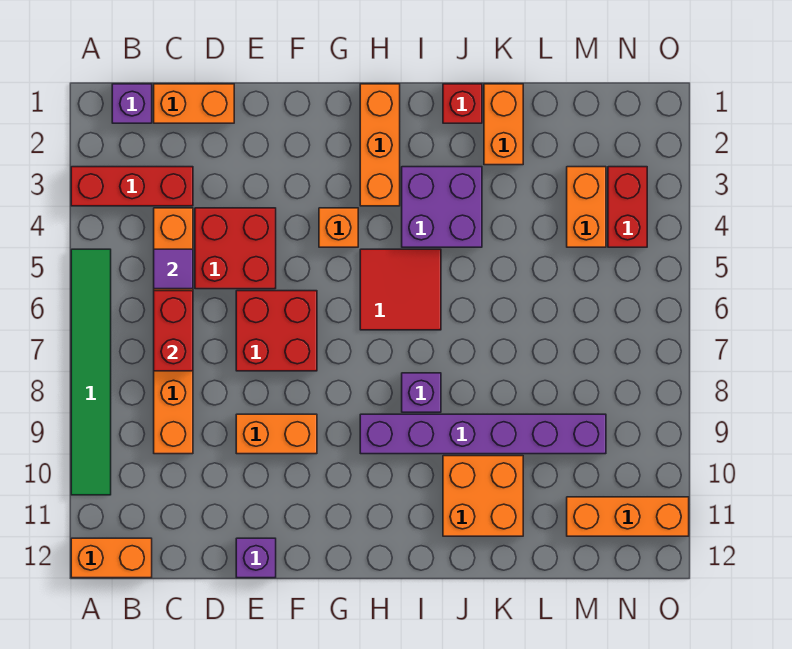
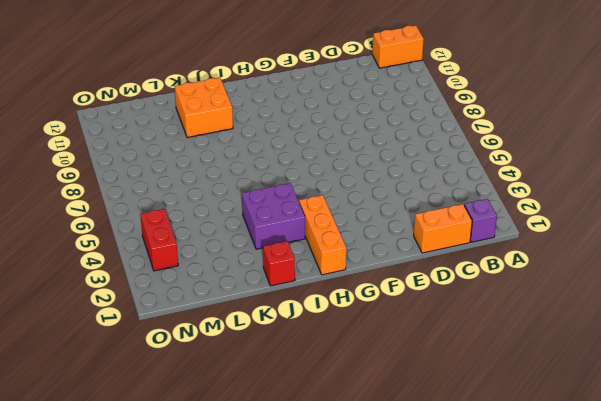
none -> red 1x3 brick [71,167,193,206]
none -> green 1x6 tile [71,249,111,495]
none -> orange 1x6 brick [154,208,193,454]

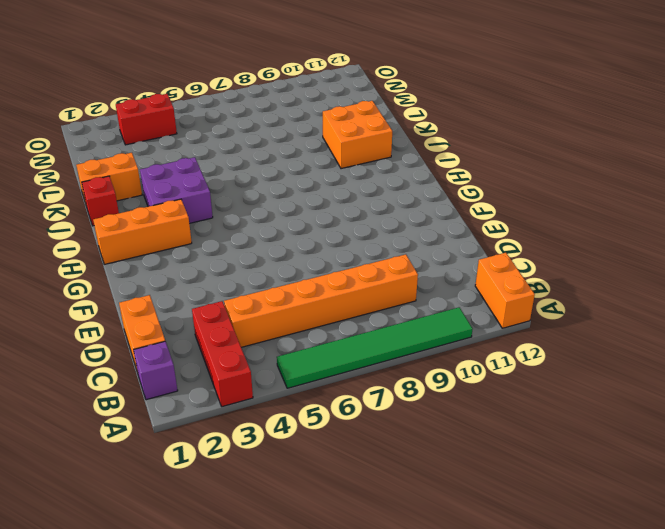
none -> red 2x2 brick [195,208,276,289]
none -> red 2x2 brick [236,291,317,371]
none -> orange 1x2 brick [236,414,317,454]

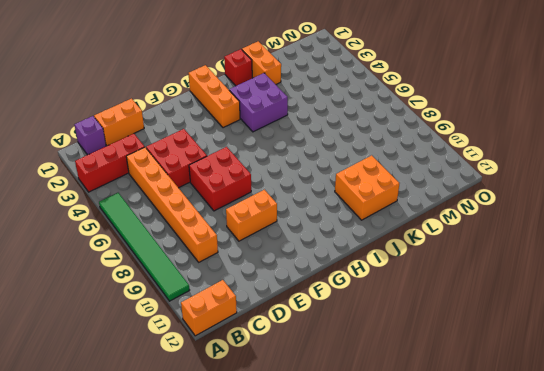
none -> purple 1x1 brick [236,538,276,578]
none -> orange 1x1 brick [319,208,358,247]
none -> red 2x2 tile [360,249,441,330]

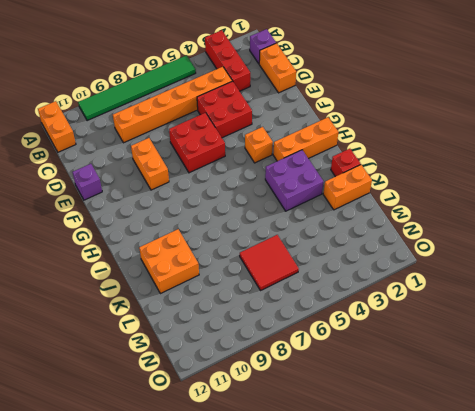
red 2x2 tile [240,235,299,291] -> red 2x2 tile moved to [360,249,441,330]
none -> purple 1x6 brick [360,414,606,454]
none -> purple 1x1 brick [402,373,441,412]
none -> orange 1x2 brick [567,167,606,247]

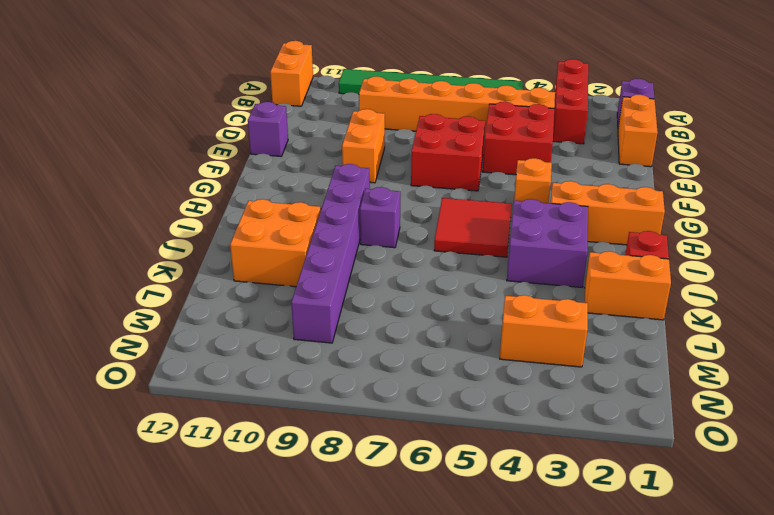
none -> orange 1x3 brick [567,497,689,536]
none -> red 1x2 brick [608,167,647,247]
none -> purple 1x1 tile [154,249,193,289]

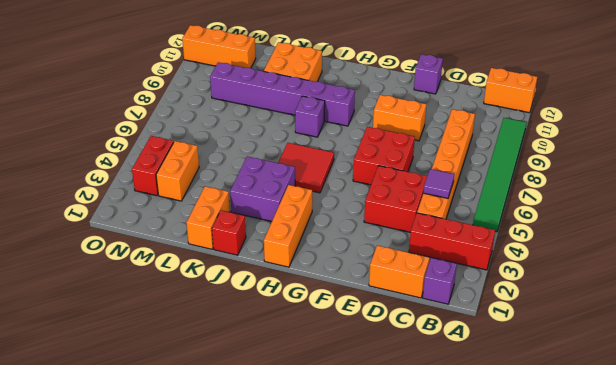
none -> orange 1x1 brick [319,208,358,247]
none -> red 1x2 brick [154,291,193,371]

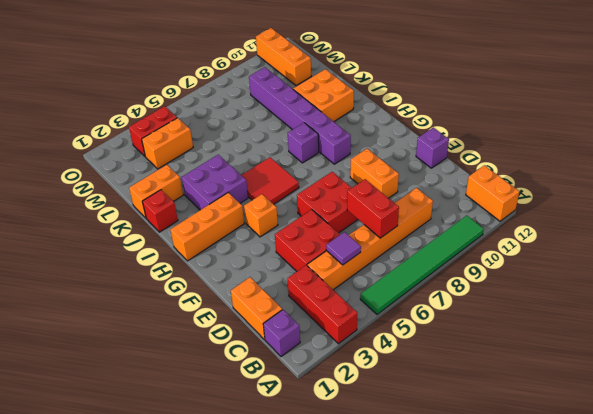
red 1x2 brick [347,179,399,238] -> red 1x2 brick turned to [154,291,193,371]

